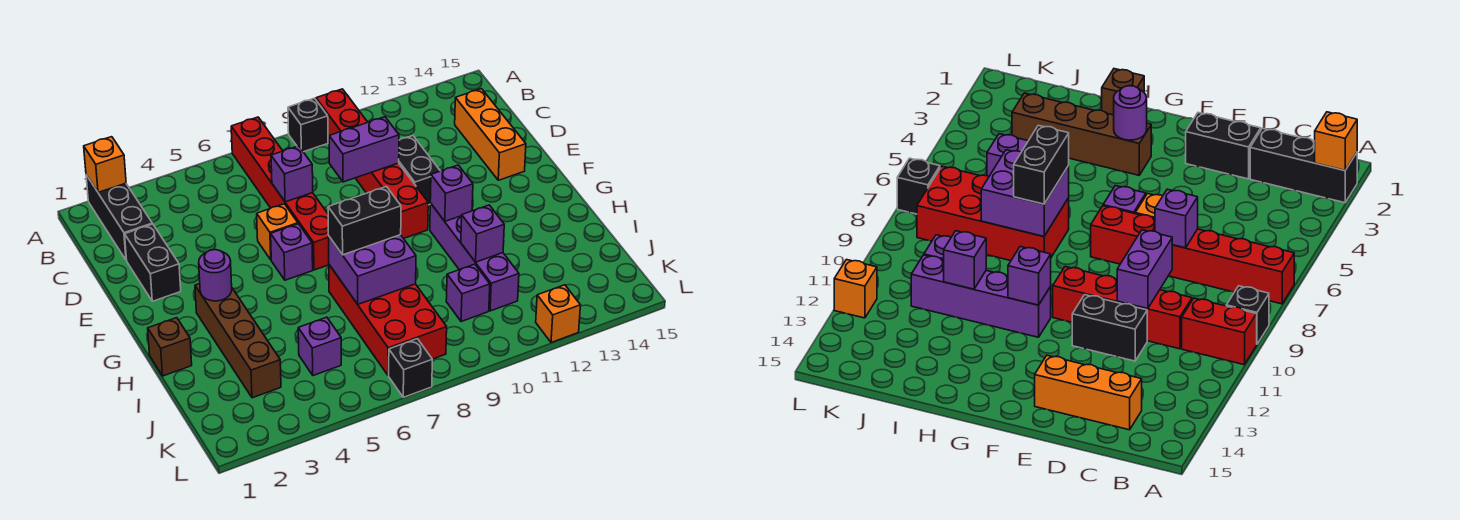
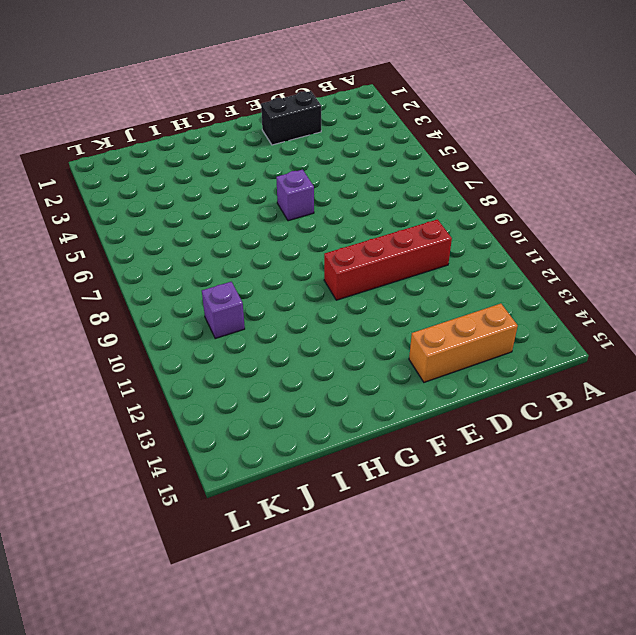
none -> black 1x3 brick [86,175,152,260]
none -> red 1x6 brick [231,117,329,270]
none -> black 1x1 brick [288,98,328,152]

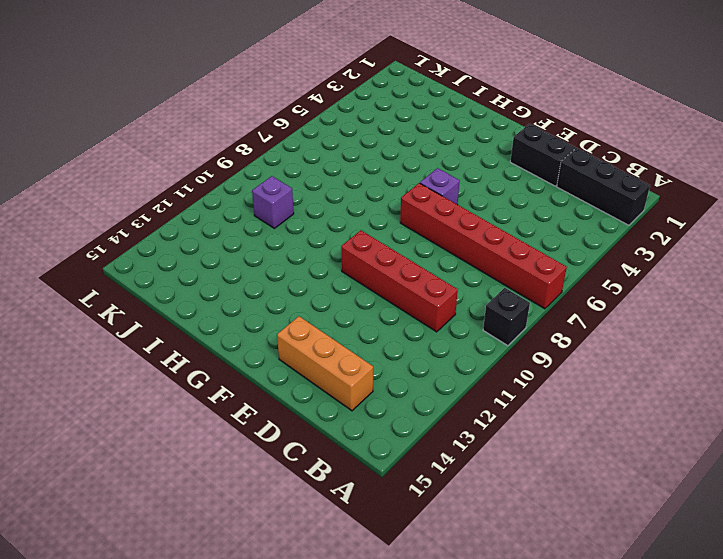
none -> red 1x2 brick [316,89,368,142]
none -> black 1x2 brick [399,136,440,205]
none -> orange 1x1 brick [257,204,298,260]

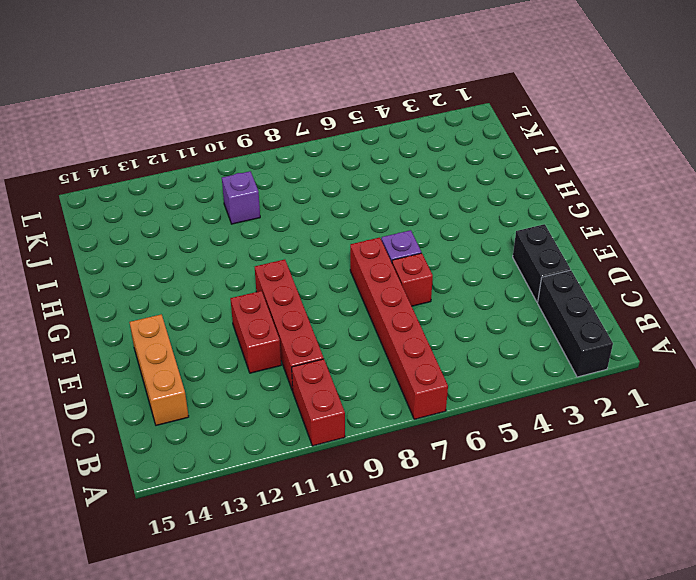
red 1x2 brick [230,291,281,373] -> black 1x2 brick [399,136,440,205]
red 1x1 brick [392,253,433,306] -> orange 1x1 brick [257,204,298,260]
none -> black 1x1 brick [288,98,328,152]
none -> brown 1x4 brick [195,284,281,398]
none -> purple 1x4 brick [430,203,519,311]

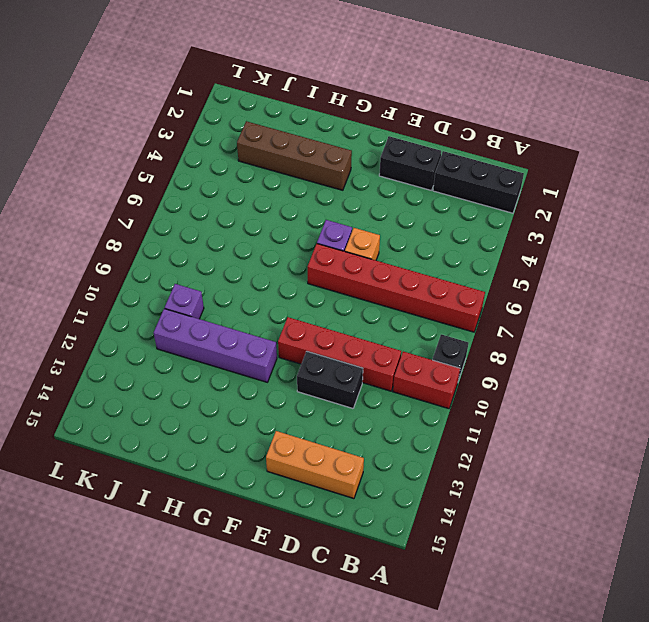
none -> brown 1x1 brick [148,318,192,376]
none -> red 2x4 brick [329,265,447,375]
none -> purple 1x1 brick [298,317,341,376]

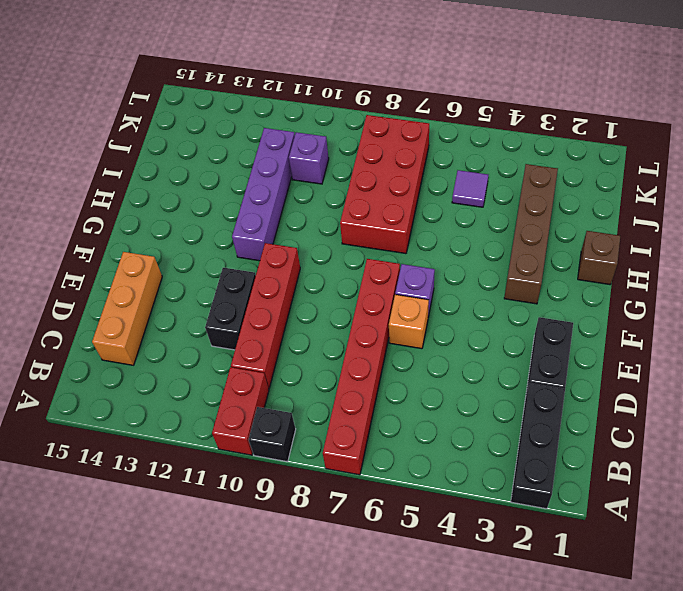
purple 1x1 tile [452,170,488,207] -> purple 1x1 brick [298,317,341,376]
none -> black 1x1 brick [389,339,432,397]
none -> orange 1x1 brick [536,285,580,343]
none -> orange 1x1 brick [84,137,126,192]

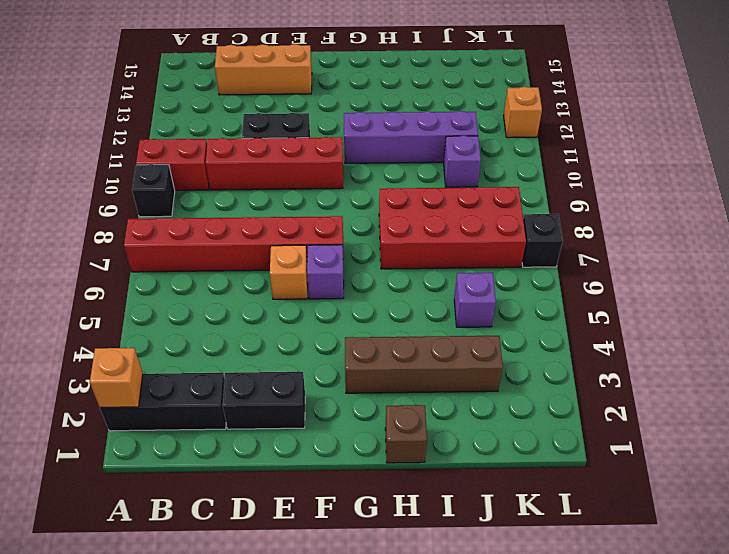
none -> purple 1x1 brick [271,146,313,202]
none -> purple 1x2 brick [329,117,399,182]
none -> purple 1x1 round brick [199,250,232,301]

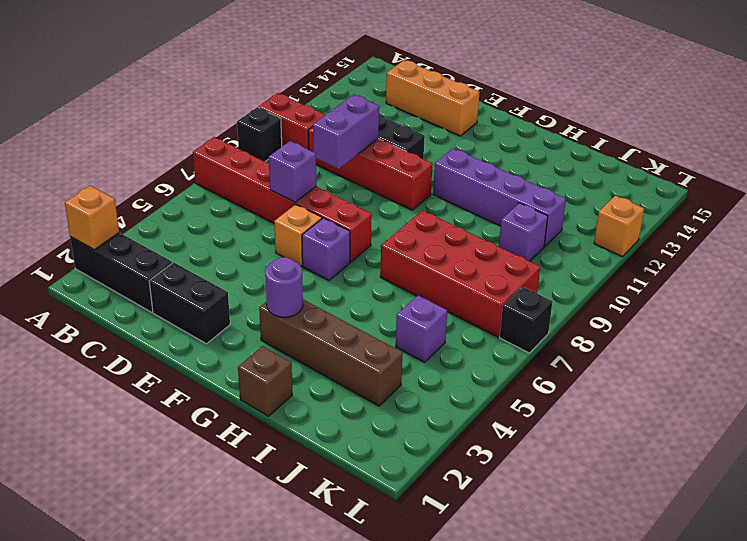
none -> purple 1x1 brick [430,165,473,221]
none -> purple 2x2 brick [328,235,416,304]
none -> purple 1x1 brick [461,205,504,262]

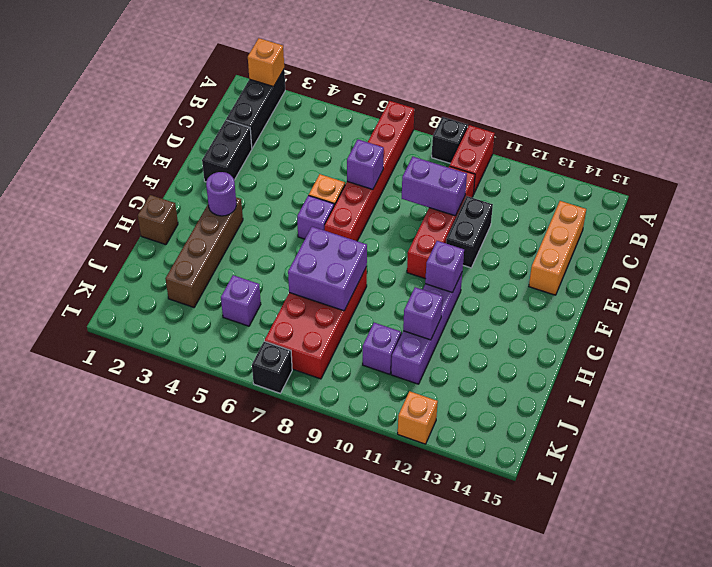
none -> black 1x2 brick [328,186,401,255]

